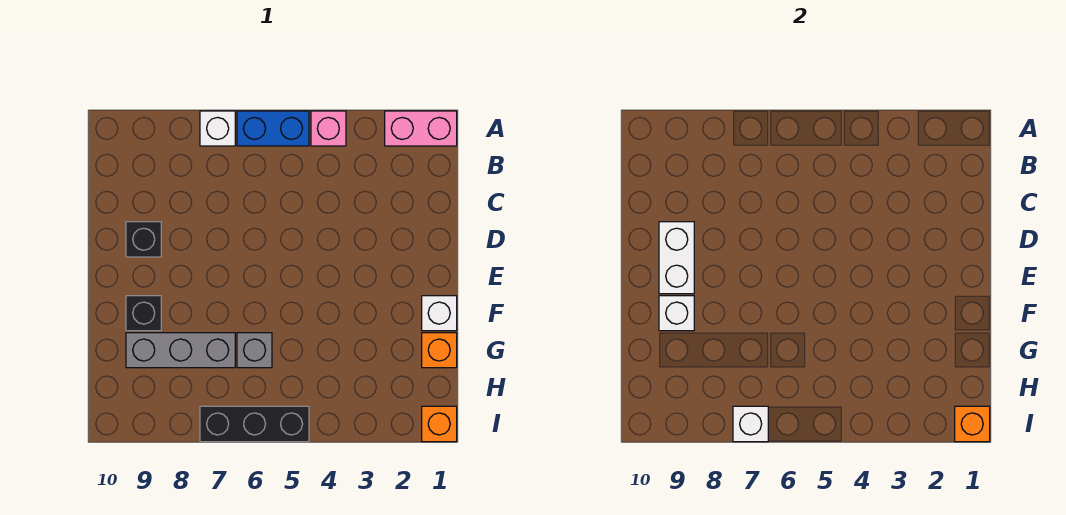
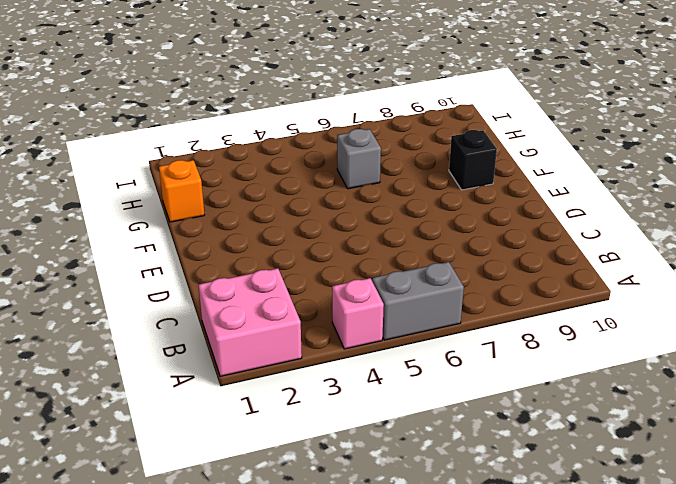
pink 2x2 brick [199,268,302,376] -> pink 1x2 brick [385,111,457,146]
grey 1x2 brick [372,262,464,340] -> blue 1x2 brick [237,111,309,146]
none -> white 1x1 brick [200,111,235,146]
none -> black 1x1 brick [126,222,161,257]
none -> white 1x1 brick [422,296,457,331]

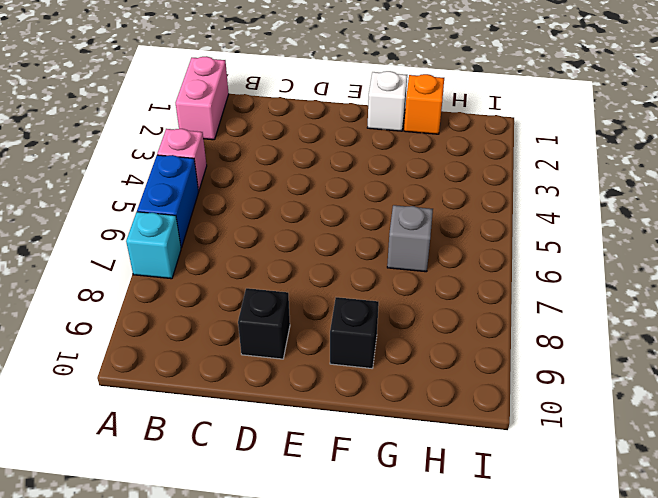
cyan 1x1 brick [126,212,181,279] -> white 1x1 brick [200,111,235,146]
none -> grey 1x3 brick [126,333,235,368]
none -> orange 1x1 brick [422,406,457,442]
none -> black 1x3 brick [200,406,309,442]

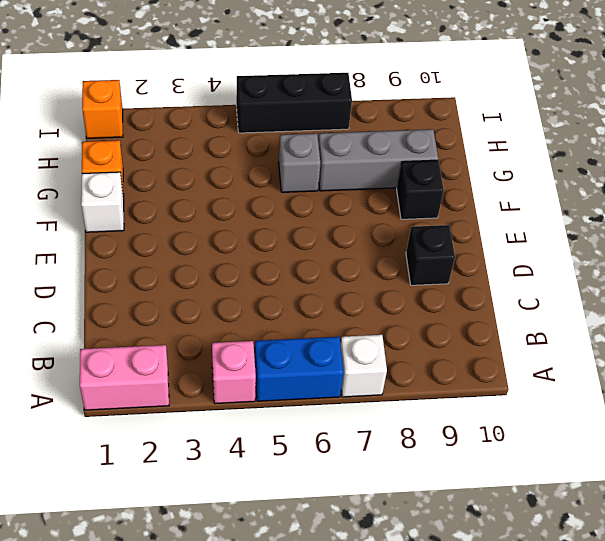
none -> white 1x2 brick [659,222,694,294]
none -> white 1x1 brick [659,296,694,331]
none -> orange 1x1 brick [955,406,990,442]

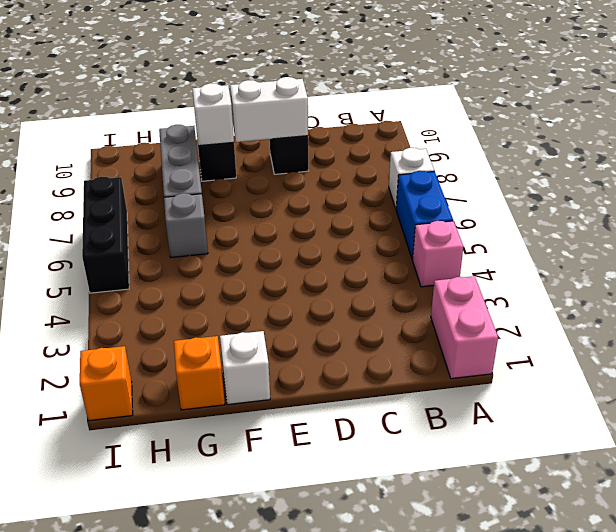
none -> orange 1x1 brick [955,406,990,442]
none -> white 1x1 brick [733,406,768,442]

